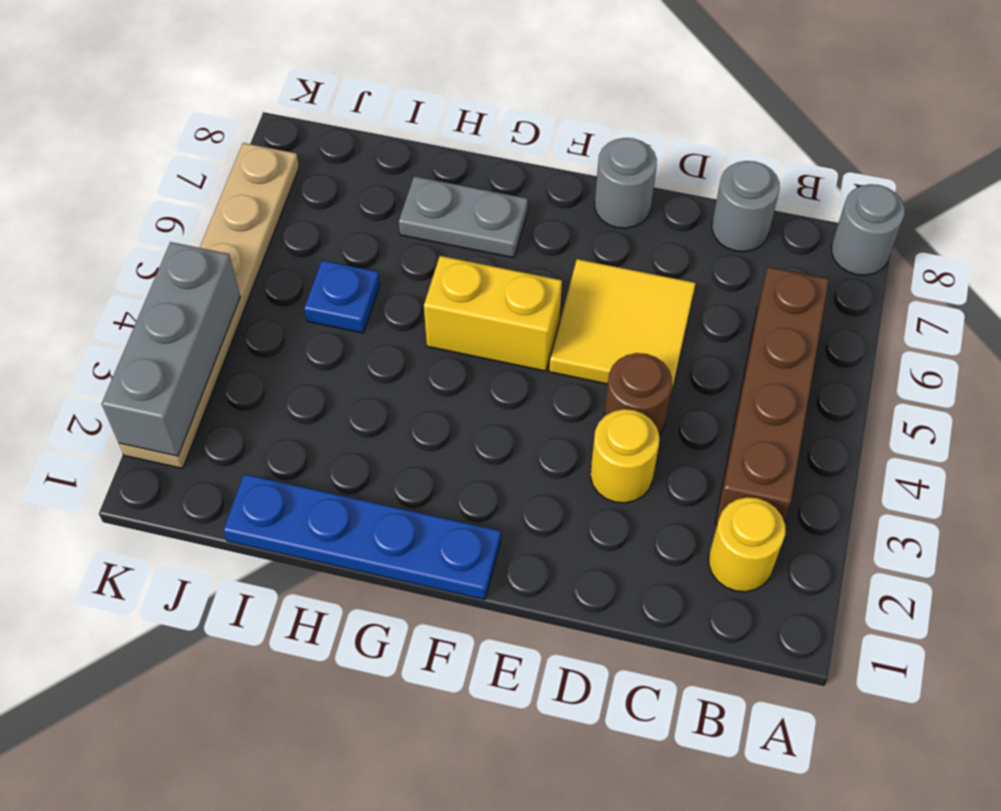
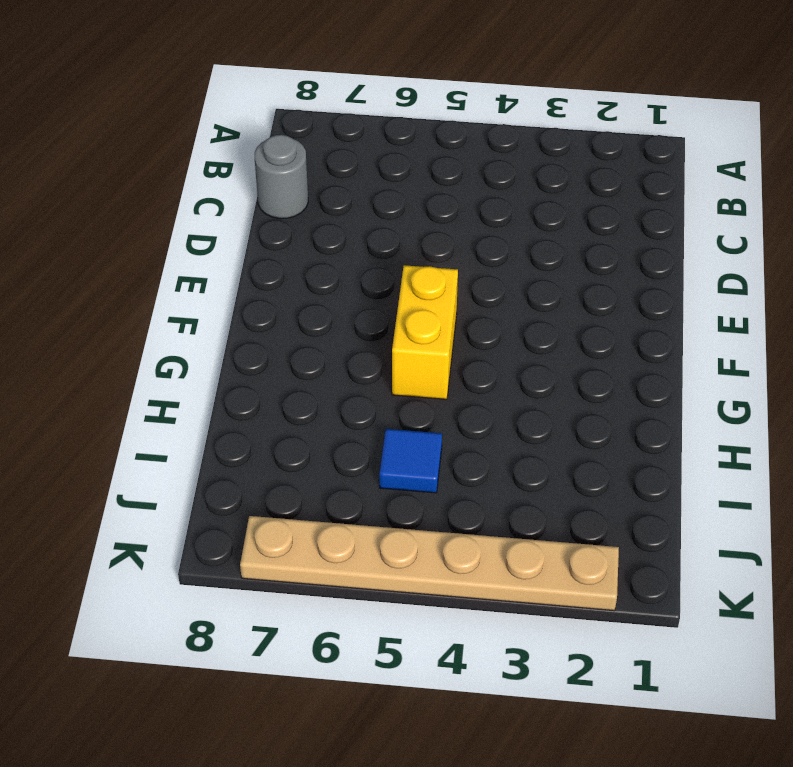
blue 1x1 tile [379,429,442,493] -> blue 1x1 plate [304,260,380,333]
none -> grey 1x1 round brick [831,184,905,275]
none -> yellow 1x1 round brick [709,497,785,592]
none -> brown 1x4 brick [715,267,829,524]

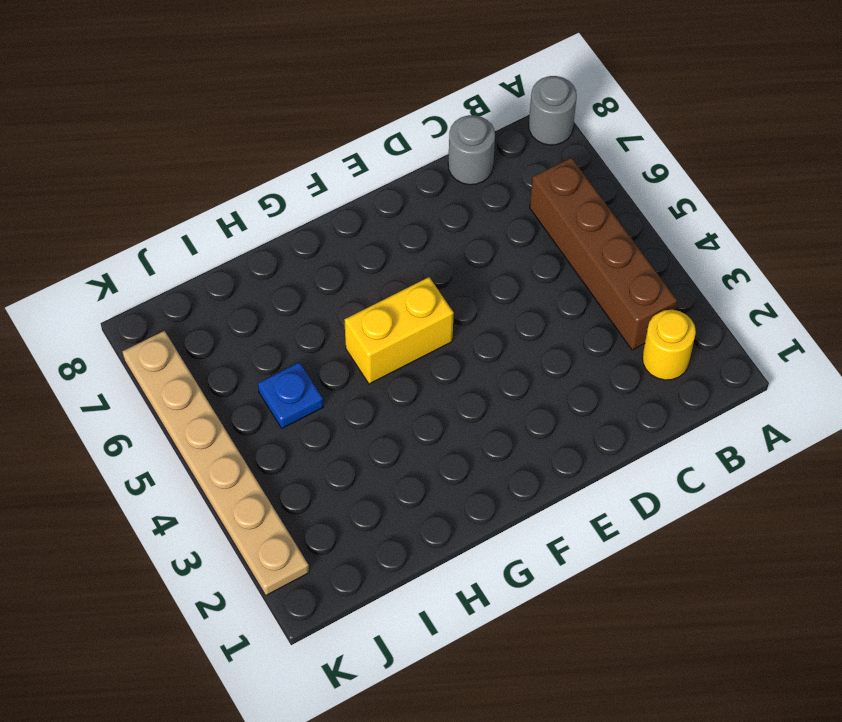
none -> yellow 1x1 round brick [590,409,659,503]
none -> brown 1x1 round brick [604,353,672,435]
none -> yellow 2x2 tile [549,259,695,397]

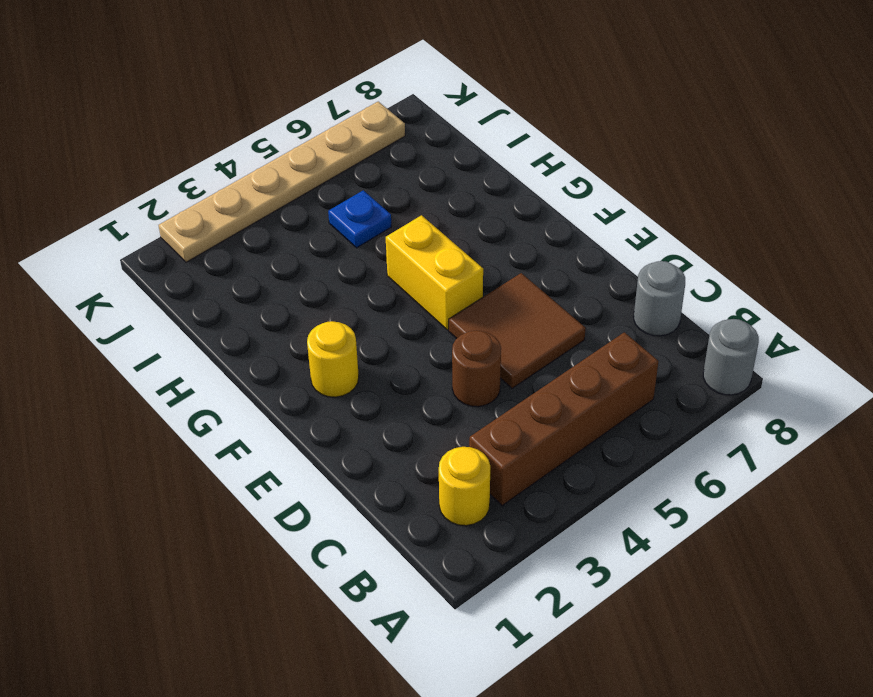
brown 2x2 tile [449,273,586,388] -> yellow 2x2 tile [549,259,695,397]
yellow 1x1 round brick [307,321,359,397] -> yellow 1x1 round brick moved to [590,409,659,503]
none -> grey 1x1 round brick [595,138,657,228]
none -> blue 1x4 plate [224,474,501,600]
none -> grey 1x2 plate [399,176,528,258]

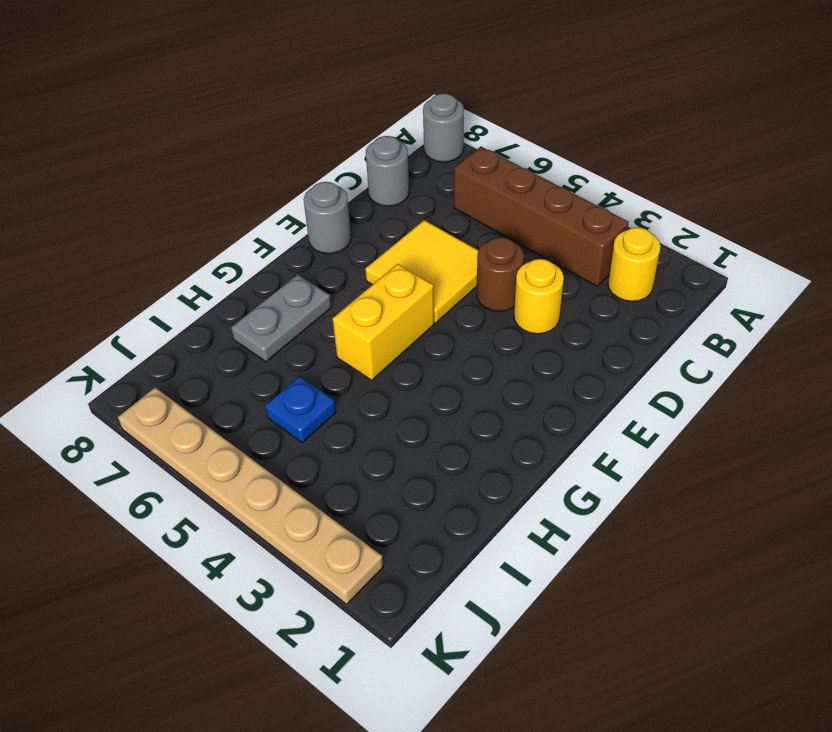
none -> blue 1x4 plate [224,474,501,600]
none -> grey 1x3 brick [102,242,240,456]

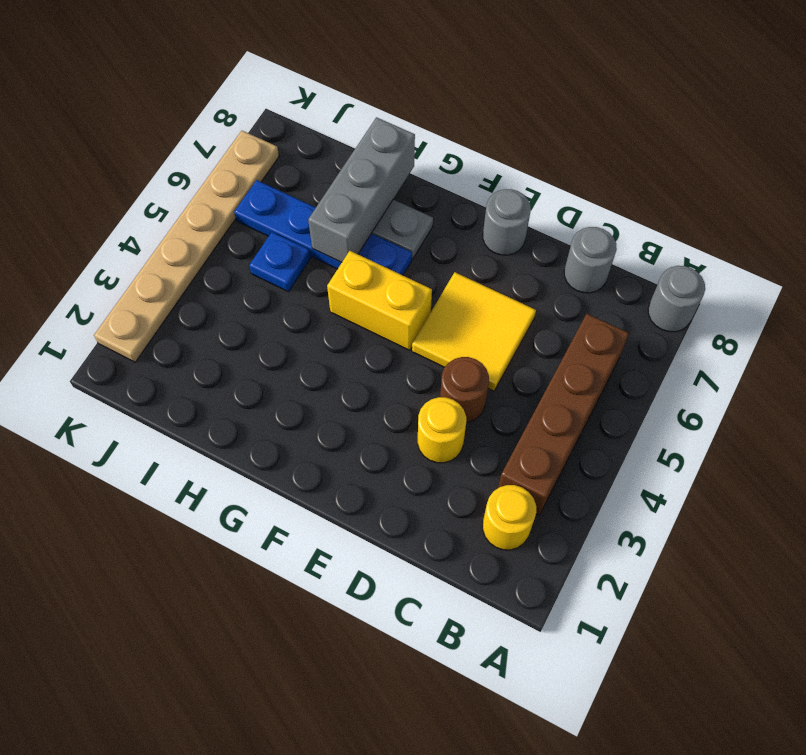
blue 1x4 plate [234,180,412,275] -> blue 1x4 plate moved to [224,474,501,600]
grey 1x3 brick [308,117,415,262] -> grey 1x3 brick moved to [102,242,240,456]

